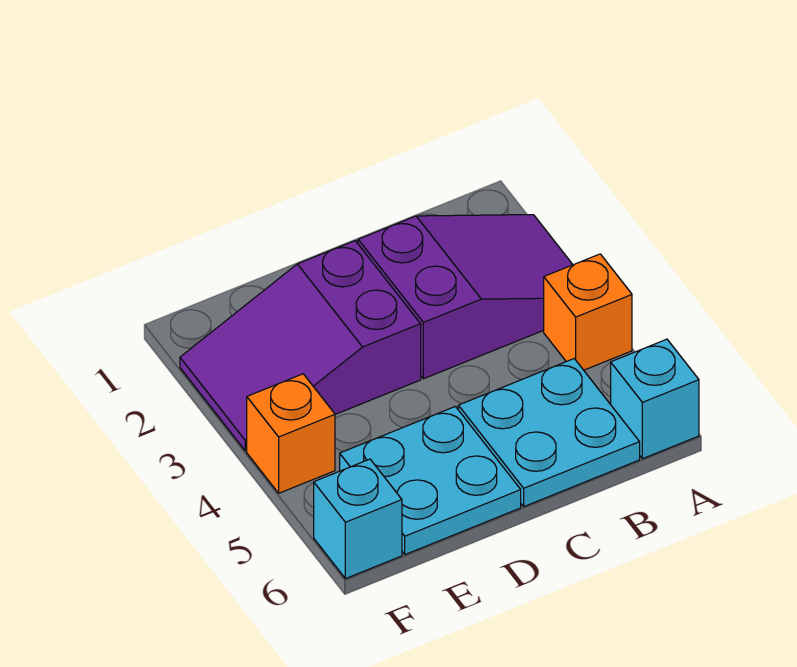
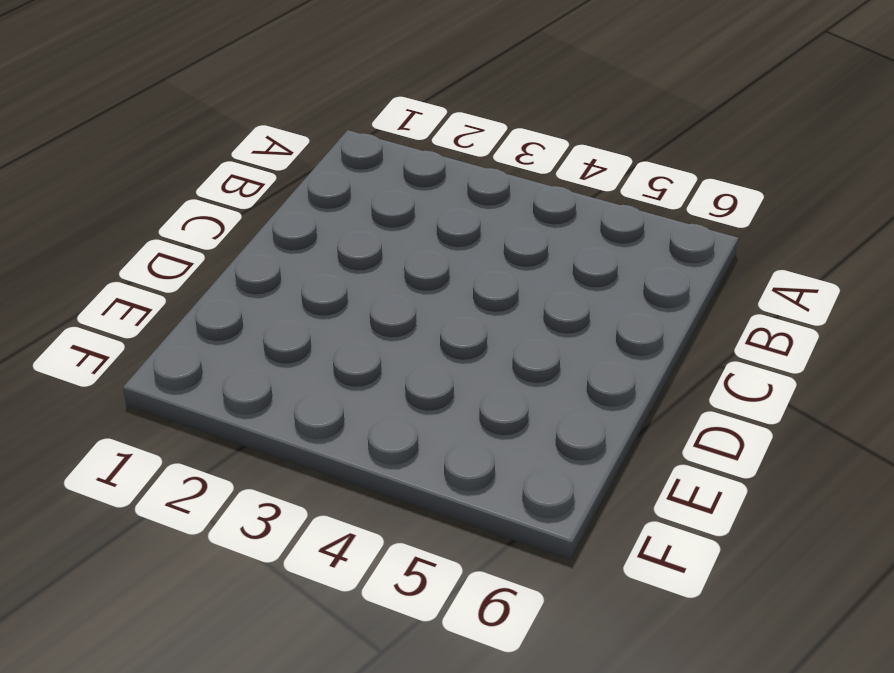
none -> purple 2x3 slope [358,215,573,379]
none -> orange 1x1 brick [544,254,632,370]

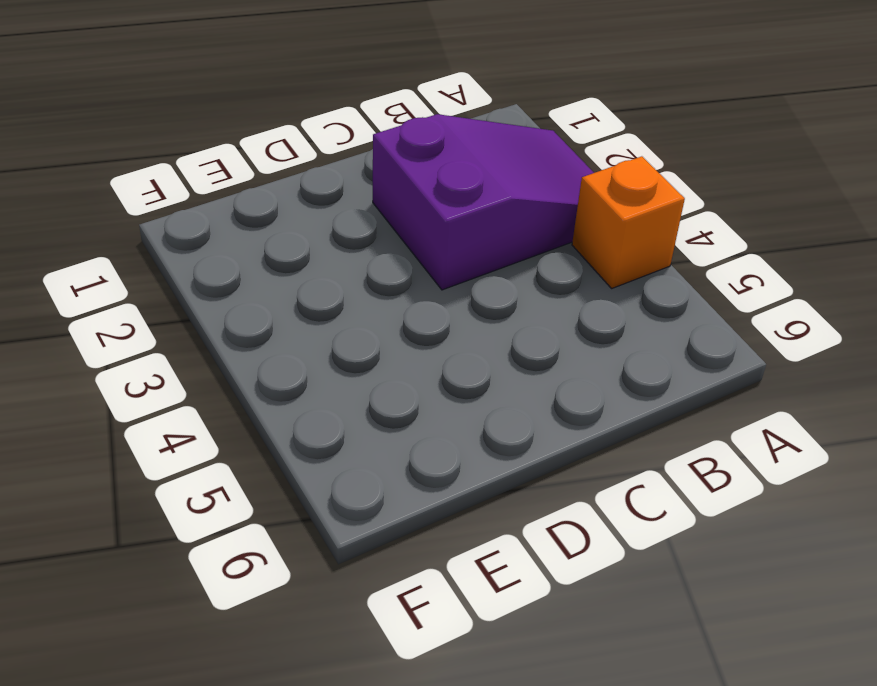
none -> cyan 1x1 brick [611,339,699,459]
none -> cyan 2x2 plate [458,359,640,506]

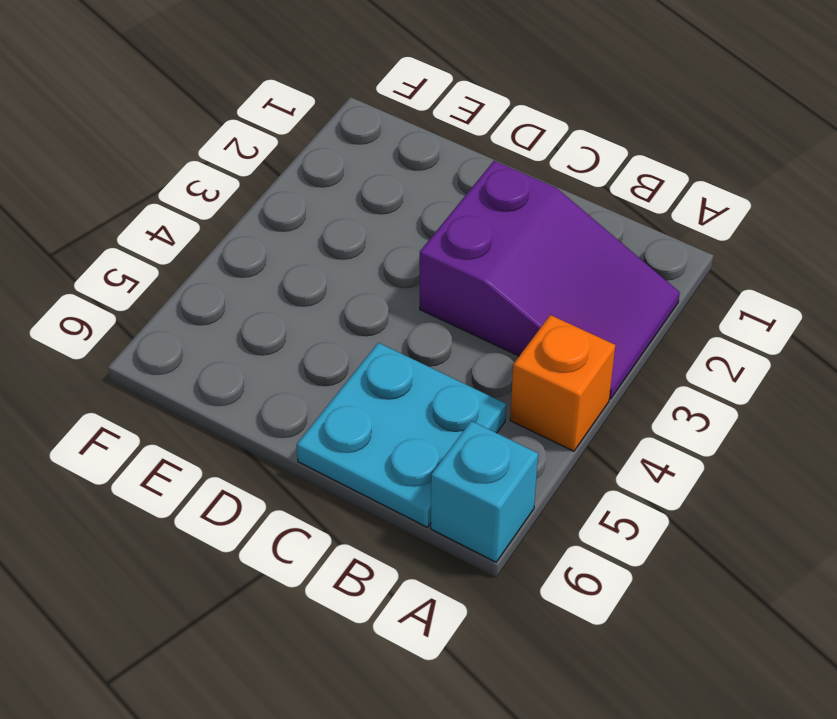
none -> purple 2x3 slope [180,241,421,451]
none -> cyan 2x2 plate [340,407,521,555]

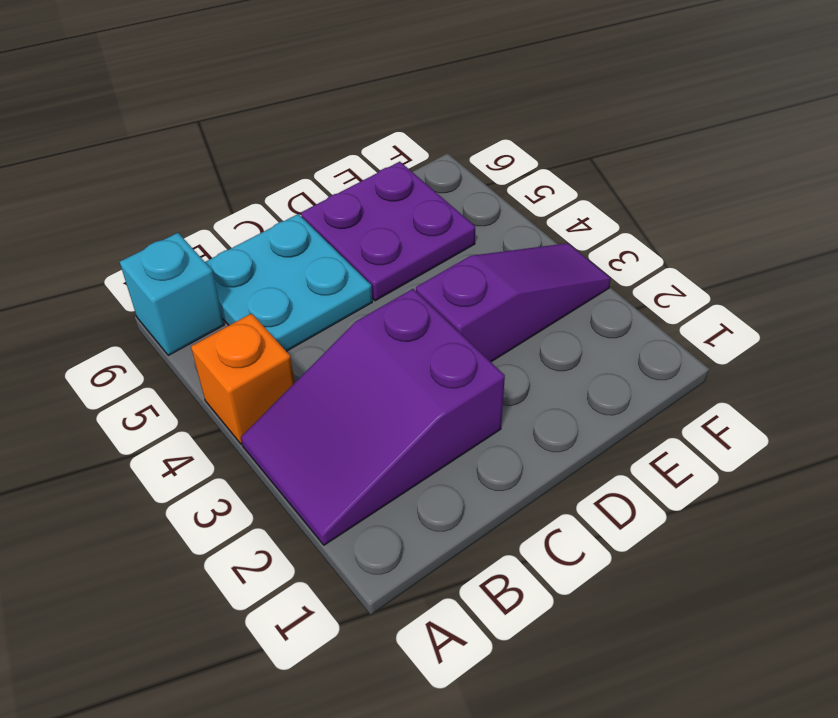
purple 1x3 slope [416,243,611,362] -> purple 2x3 slope [180,241,421,451]
purple 2x2 plate [301,162,475,301] -> cyan 2x2 plate [340,407,521,555]
none -> orange 1x1 brick [247,374,335,493]
none -> cyan 1x1 brick [314,459,402,579]

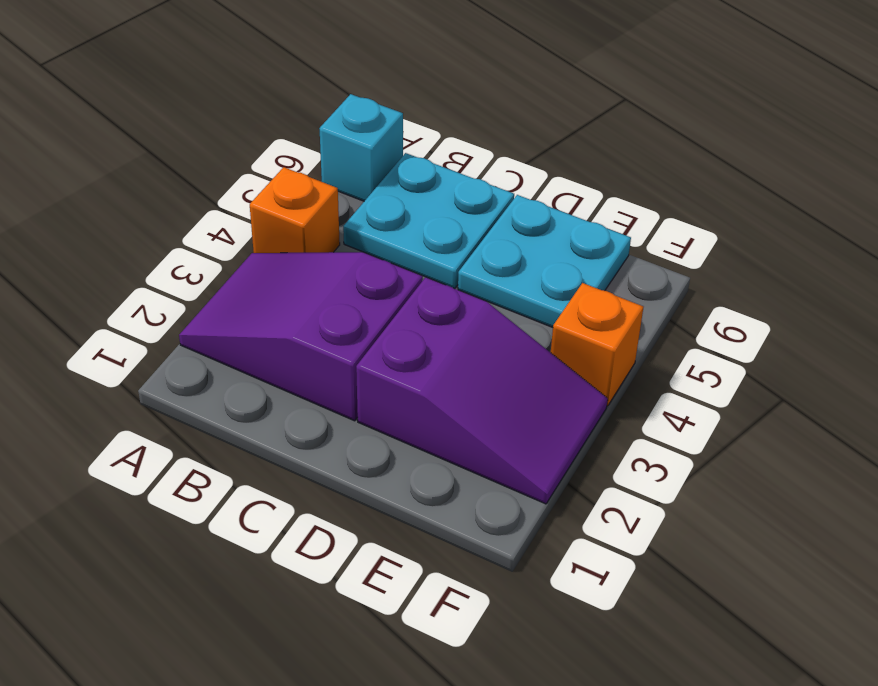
none -> cyan 1x1 brick [314,459,402,579]

